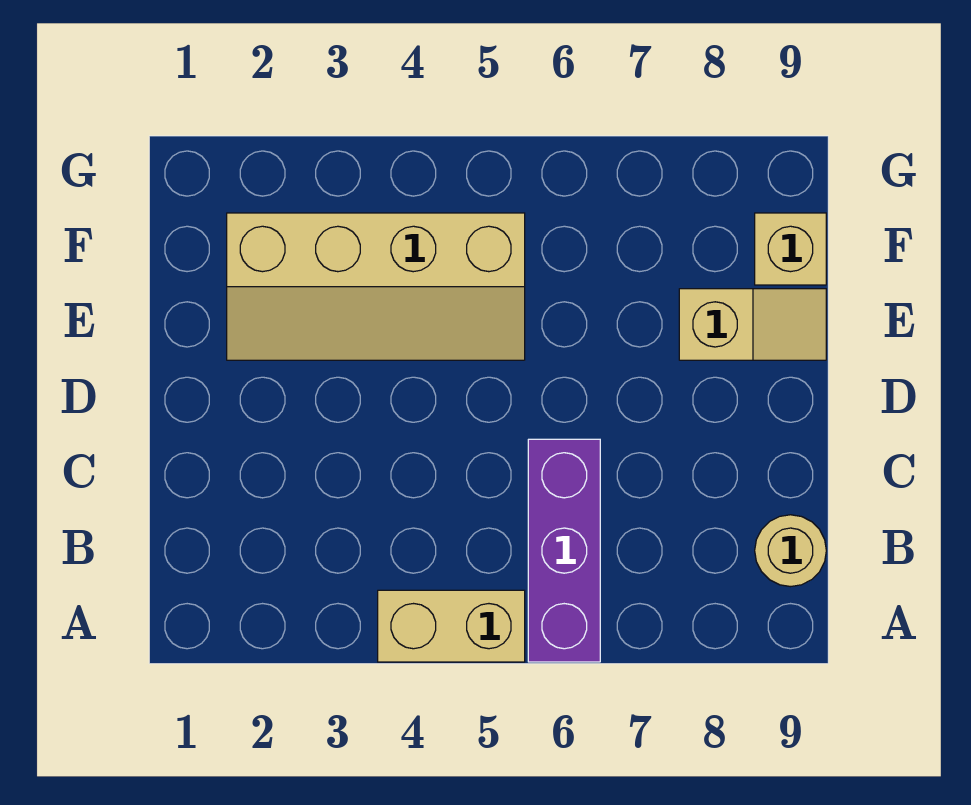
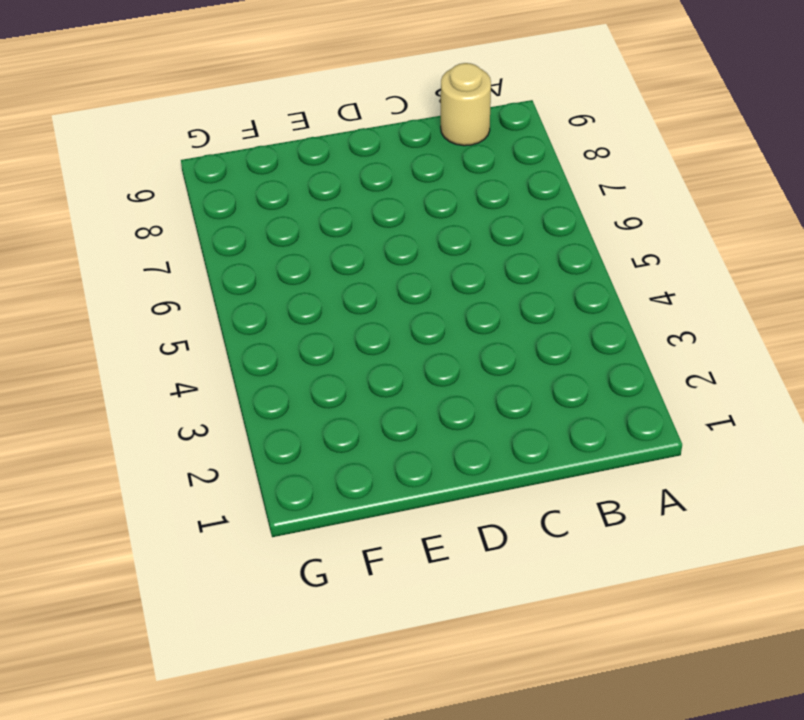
none -> tan 1x2 brick [378,590,525,662]
none -> purple 1x3 brick [528,439,600,662]

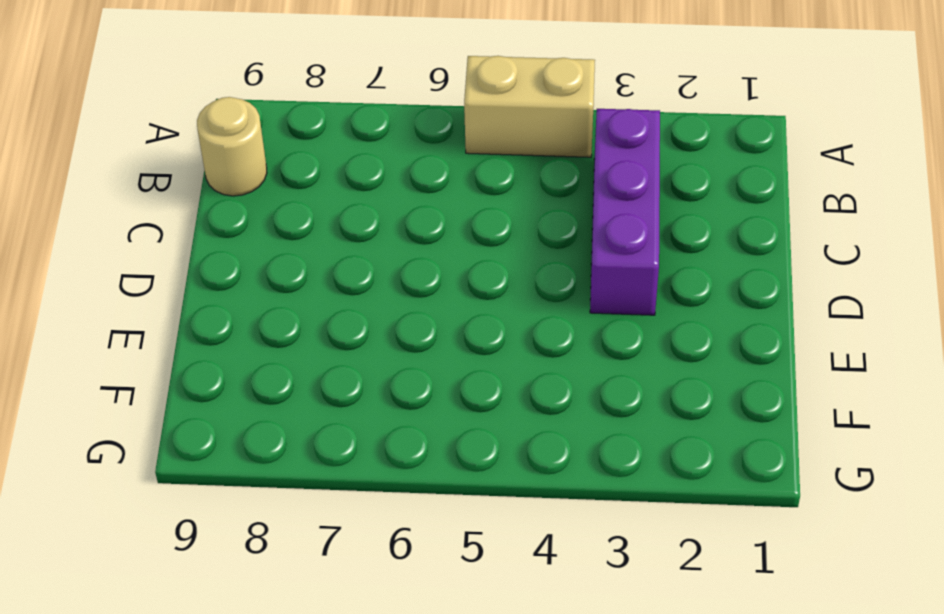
purple 1x3 brick [590,109,660,315] -> purple 1x3 brick moved to [528,439,600,662]
none -> tan 2x4 slope [227,213,525,360]
none -> tan 1x2 slope [679,289,826,360]

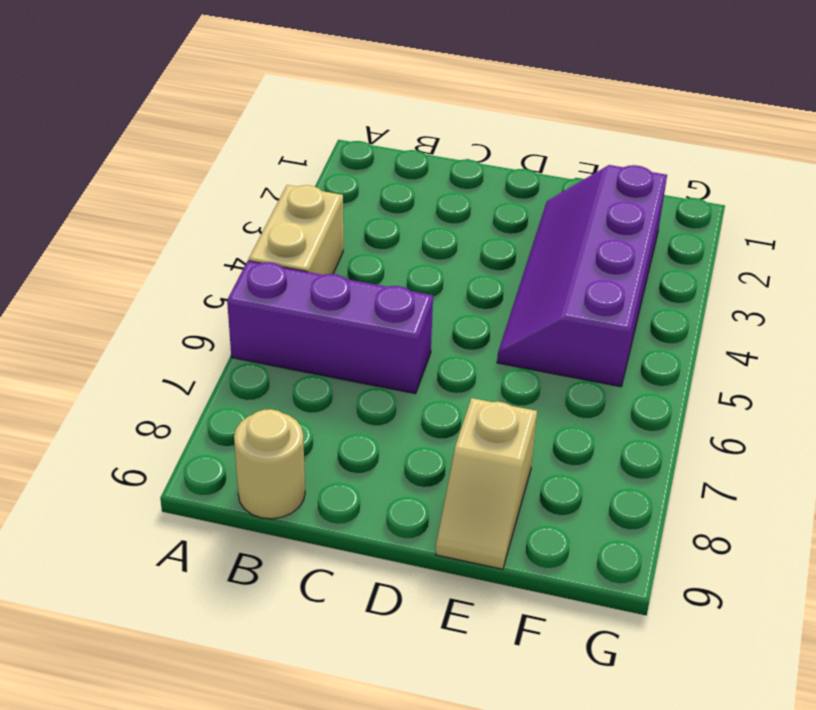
purple 2x4 slope [497,165,667,387] -> tan 2x4 slope [227,213,525,360]
none -> tan 1x1 brick [755,213,826,285]

